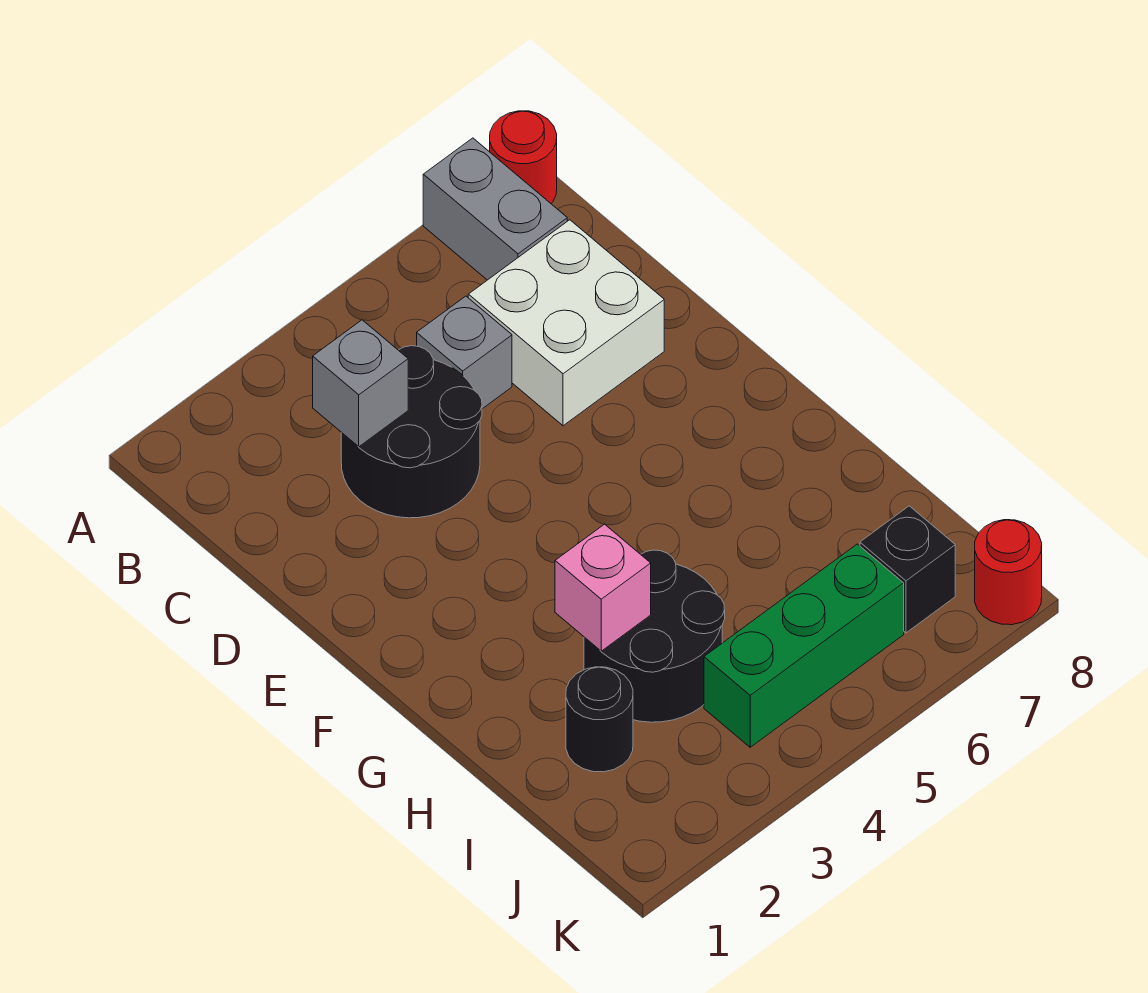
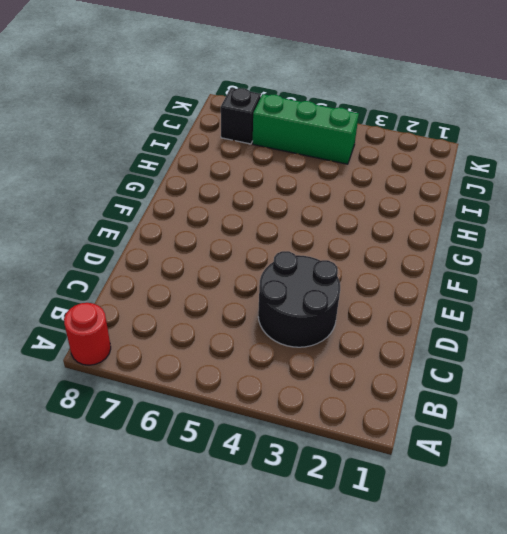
none -> grey 1x2 brick [423,138,567,280]
none -> grey 1x1 brick [417,296,512,409]
none -> white 2x2 brick [468,220,664,426]

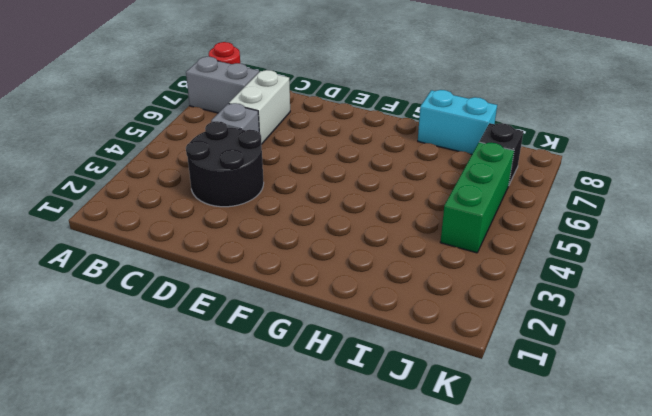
white 1x2 brick [229,70,290,144] -> white 2x2 brick [468,220,664,426]
cyan 1x2 brick [418,90,497,155] -> none
none -> black 2x2 round brick [584,550,725,722]
none -> black 1x1 round brick [566,667,633,772]
none -> red 1x1 round brick [975,520,1042,625]

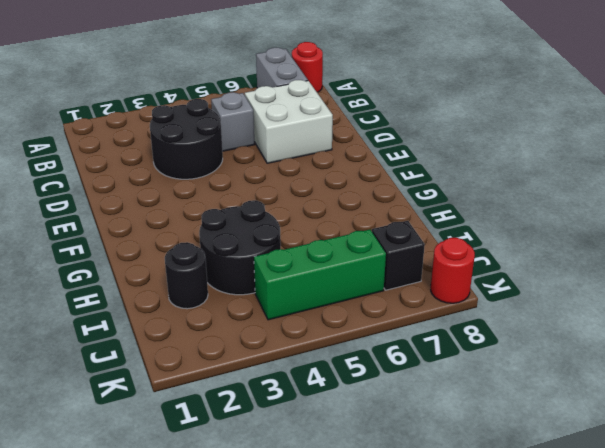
none -> grey 1x1 brick [313,320,408,447]
none -> pink 1x1 brick [555,524,651,651]

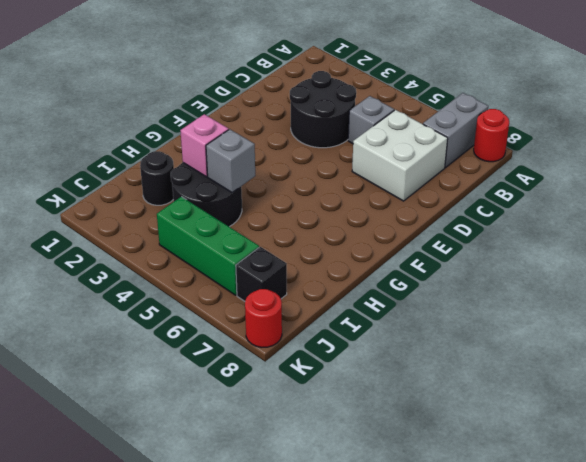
grey 1x1 brick [206,129,255,193] -> grey 1x1 brick moved to [313,320,408,447]

